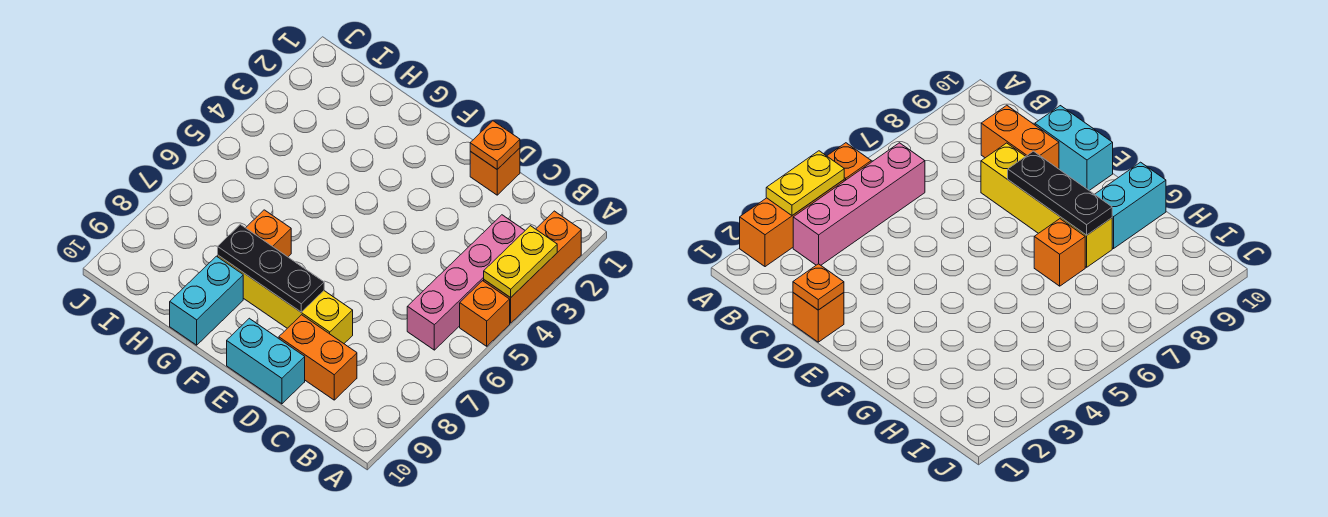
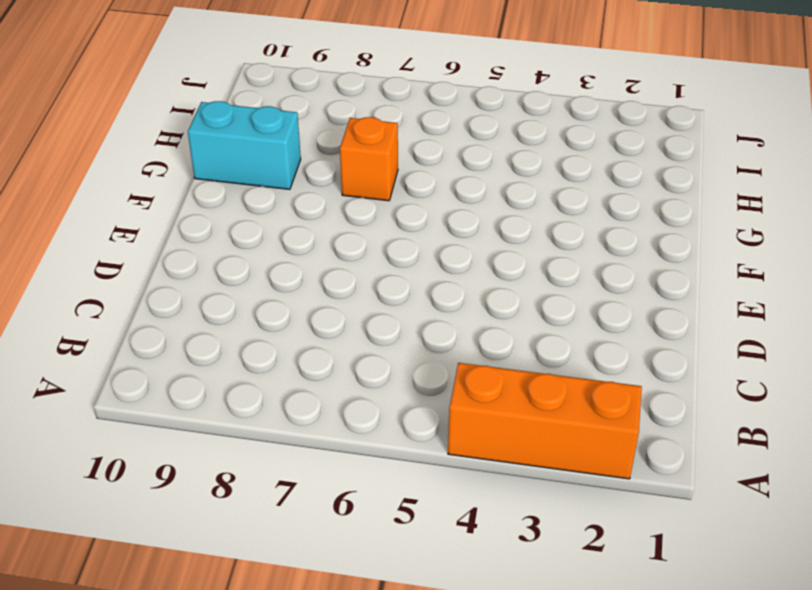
none -> orange 1x1 brick [460,281,510,346]
none -> pink 1x4 brick [407,215,525,350]
none -> orange 1x2 brick [279,315,357,400]

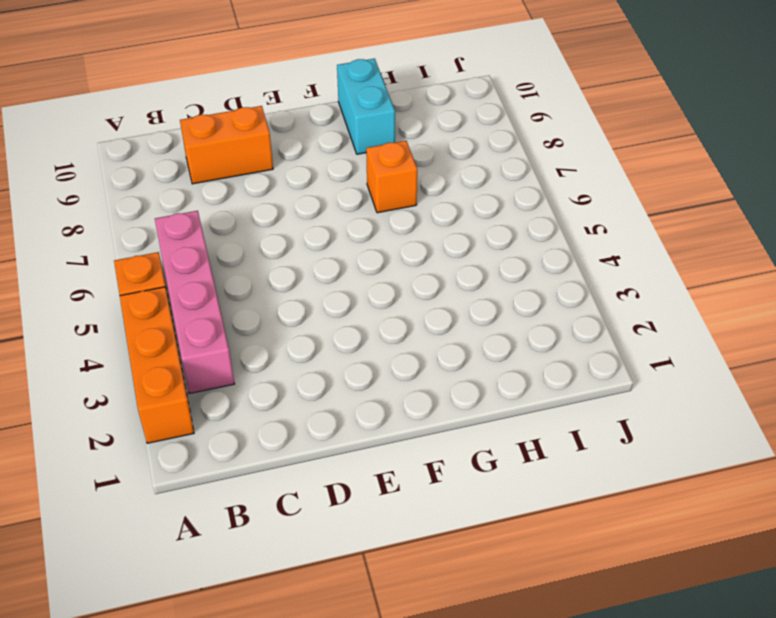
none -> orange 1x1 brick [470,148,520,195]
none -> yellow 1x4 brick [218,256,353,343]
none -> cyan 1x2 brick [227,318,305,404]

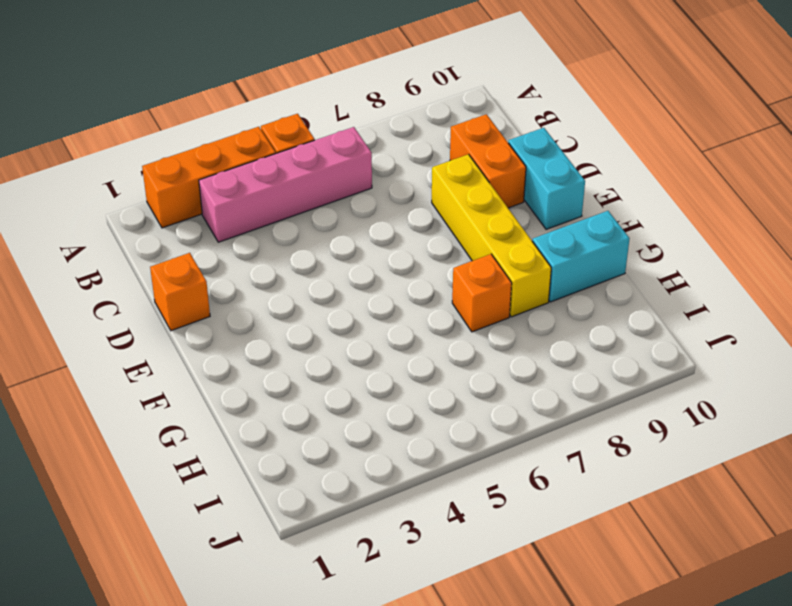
none -> yellow 1x2 plate [484,226,557,298]
none -> orange 1x1 plate [470,121,520,169]
none -> black 1x3 plate [218,225,324,312]

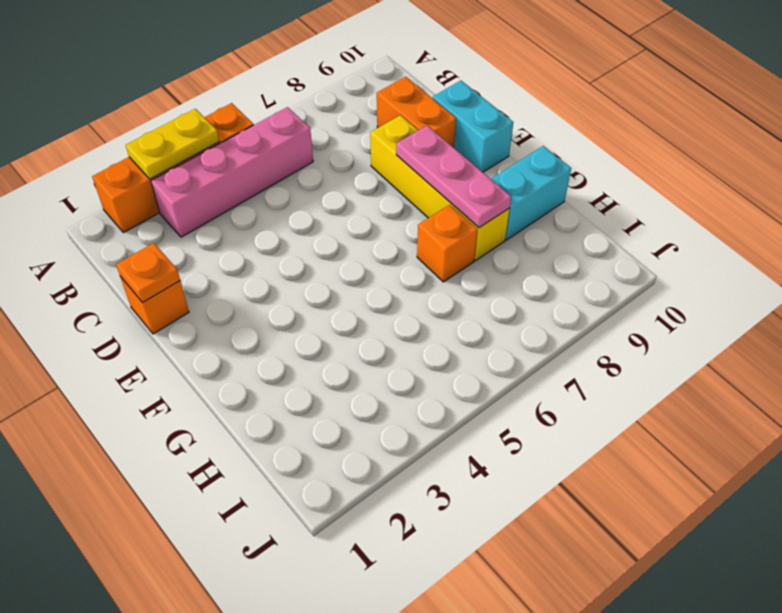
pink 1x3 plate [396,126,511,228] -> black 1x3 plate [218,225,324,312]

